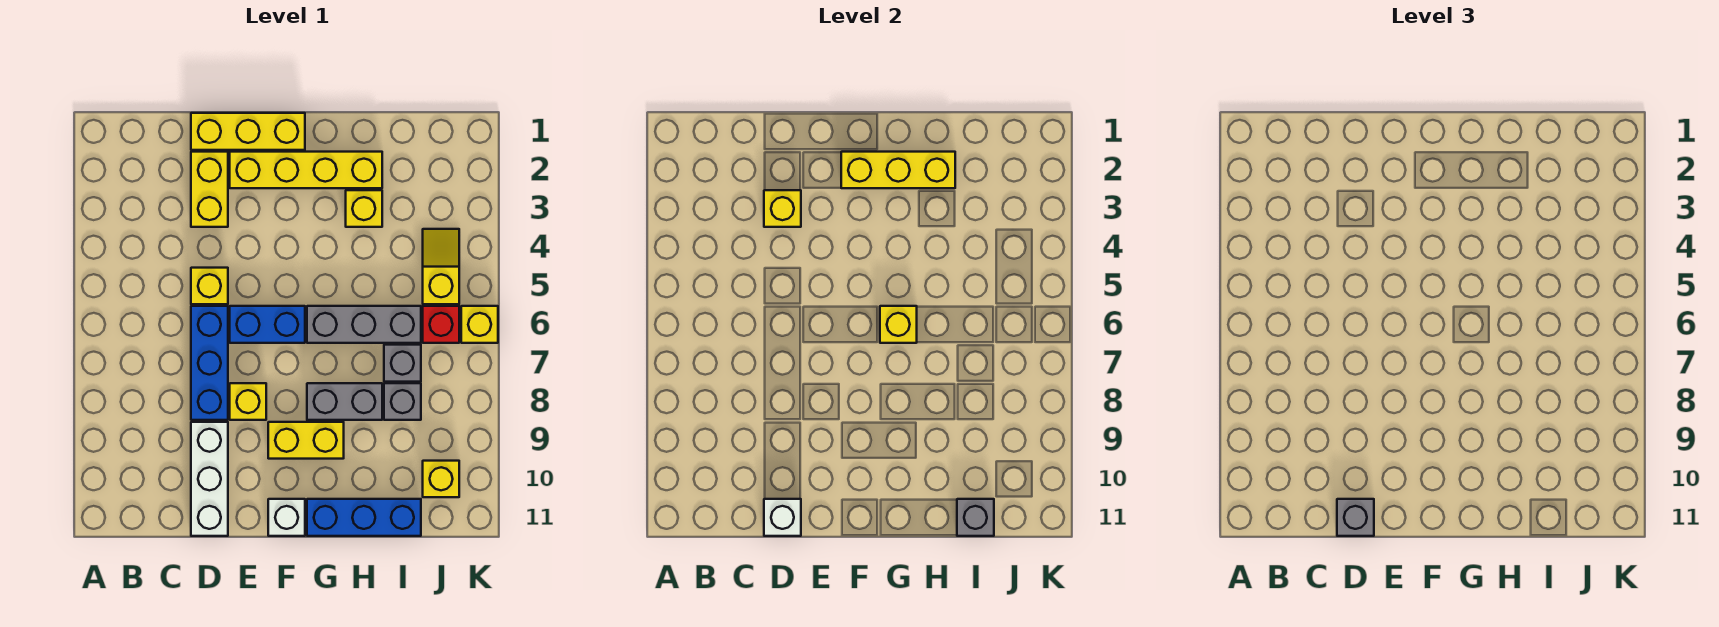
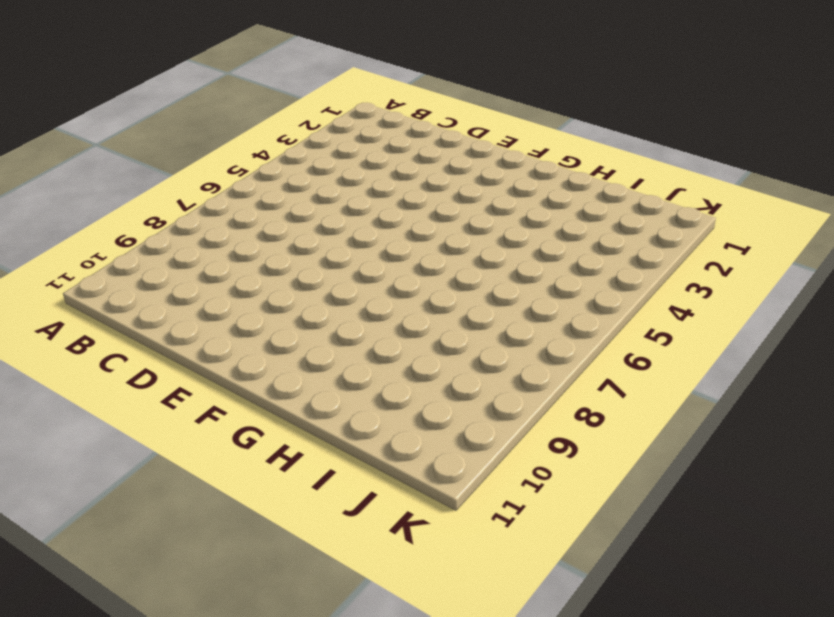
none -> yellow 1x3 brick [191,113,305,150]
none -> yellow 1x2 brick [191,152,228,227]
none -> yellow 1x1 brick [191,268,228,304]

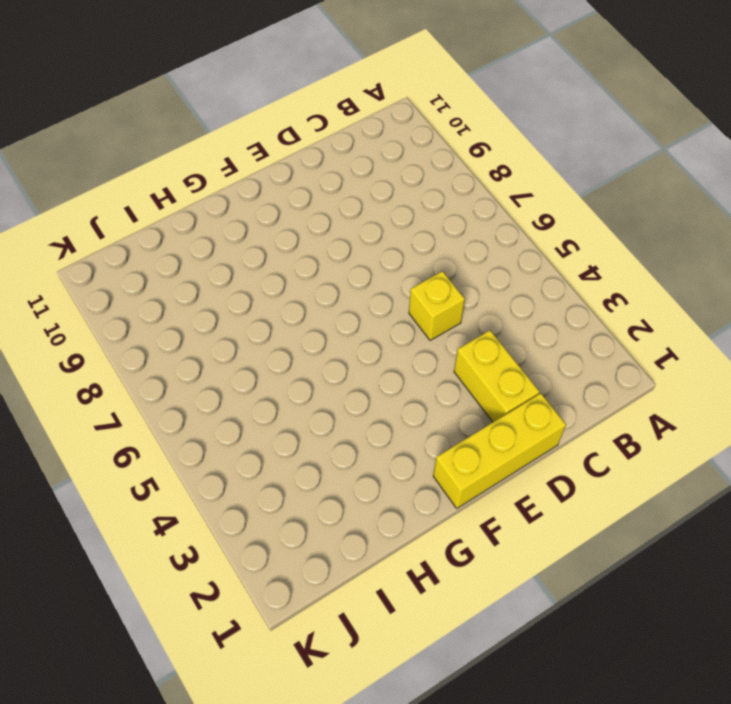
none -> blue 1x3 brick [191,306,228,420]
none -> white 1x3 brick [191,422,228,536]
none -> yellow 1x4 brick [230,152,382,188]

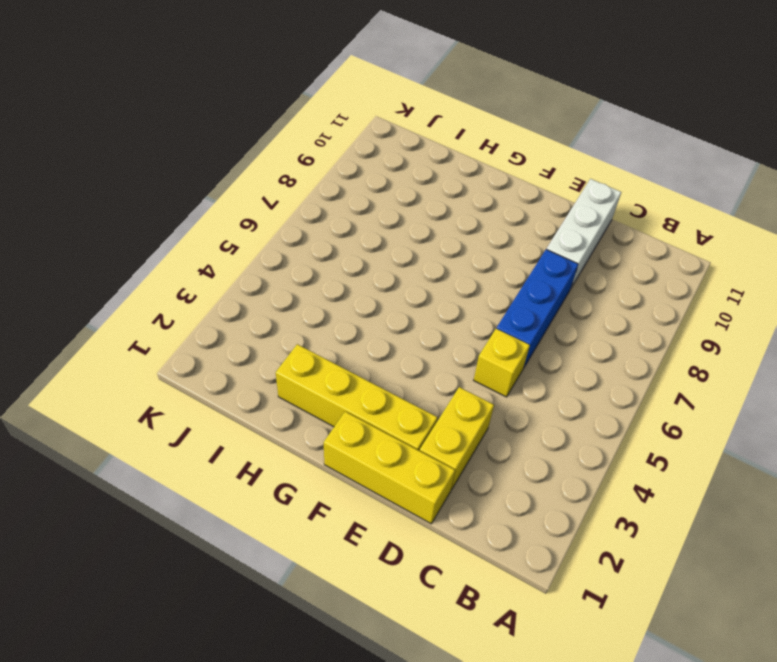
none -> blue 1x2 brick [230,306,305,343]
none -> yellow 1x1 brick [230,383,266,420]
none -> yellow 1x2 brick [268,422,344,459]

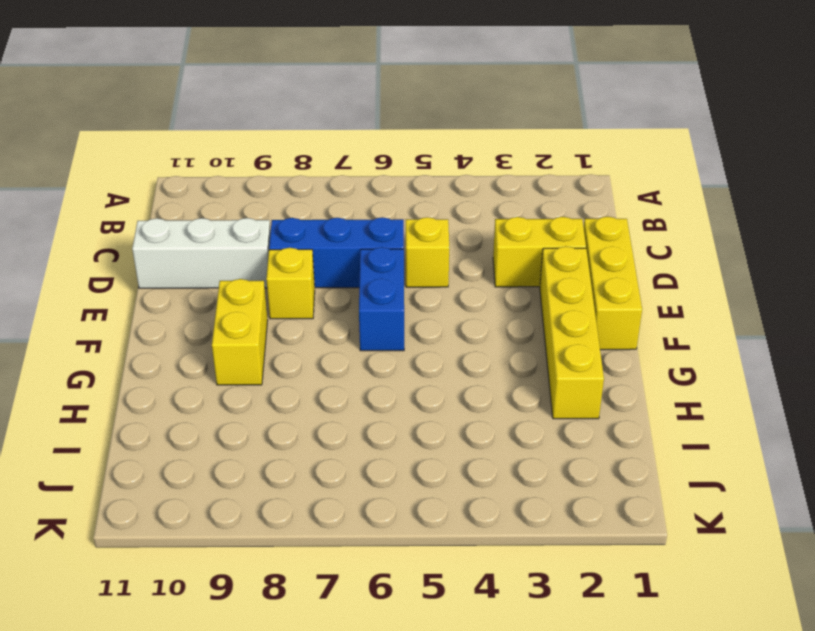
none -> white 1x1 brick [268,499,305,536]
none -> grey 1x3 brick [307,306,421,343]
none -> grey 1x2 brick [307,383,382,420]

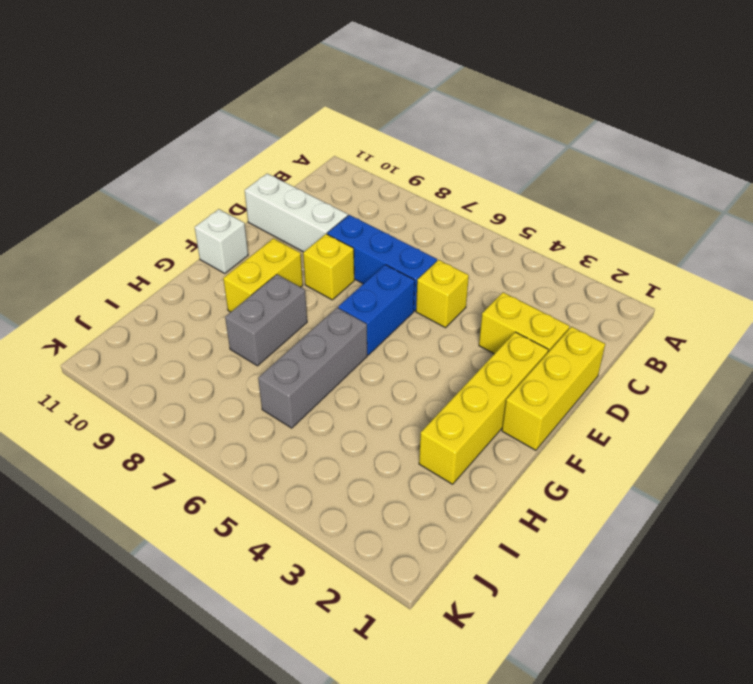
none -> blue 1x3 brick [307,499,421,536]
none -> yellow 1x1 brick [346,190,382,227]
none -> grey 1x1 brick [384,345,421,382]

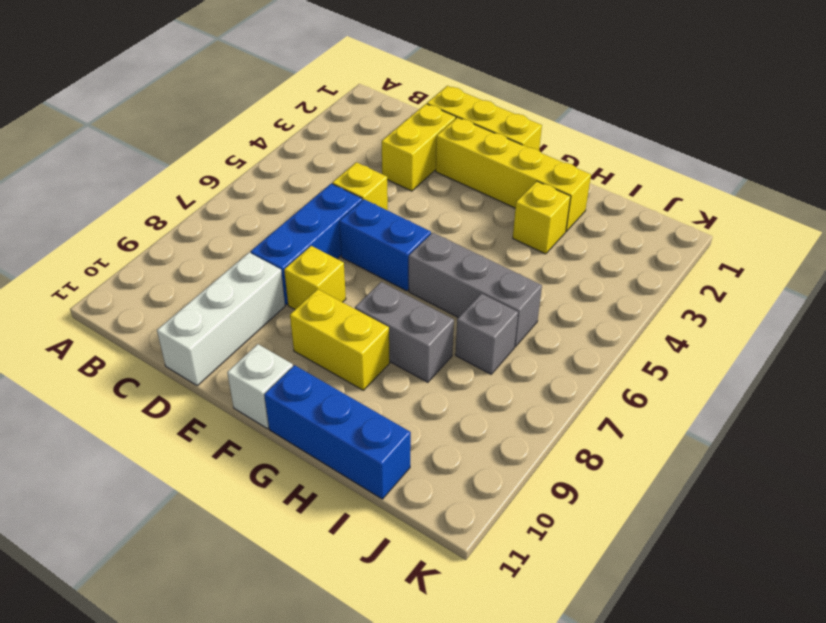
none -> grey 1x1 brick [384,383,421,420]
none -> yellow 1x2 slope [423,229,459,304]
none -> red 1x1 brick [423,306,459,343]

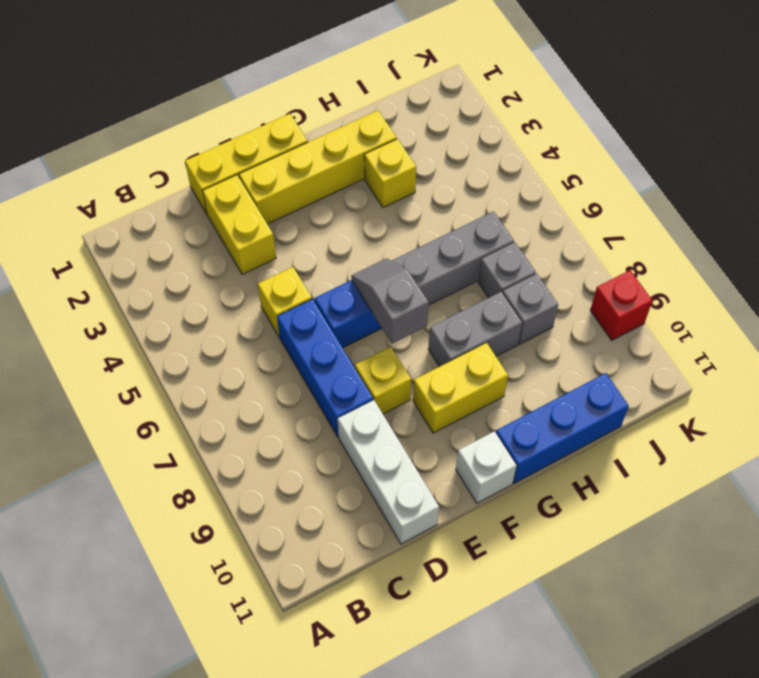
grey 1x2 slope [351,258,429,343] -> none
red 1x1 brick [590,270,653,340] -> red 1x1 brick moved to [423,306,459,343]
none -> yellow 1x2 slope [423,229,459,304]
none -> yellow 1x1 brick [423,461,459,497]
none -> yellow 1x1 brick [461,306,498,343]

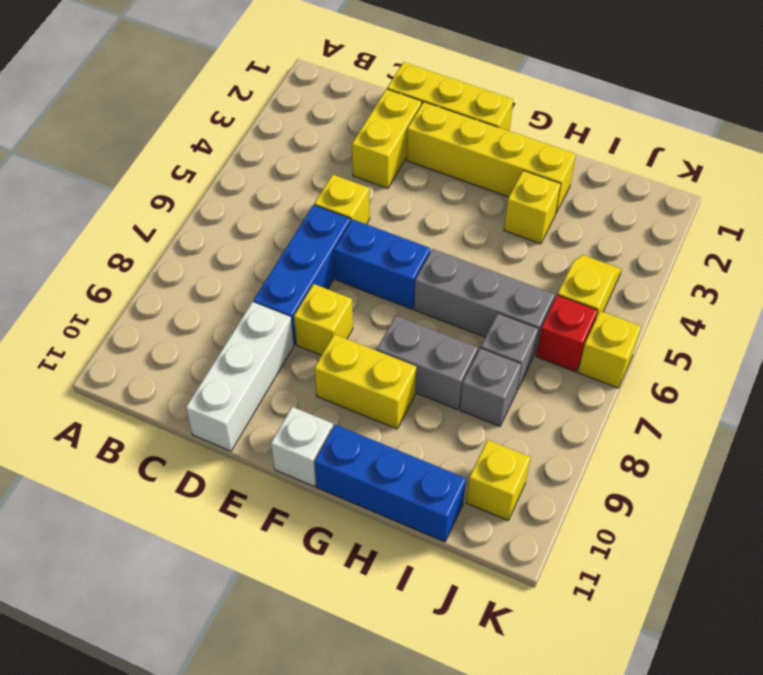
none -> yellow 1x1 brick [764,190,801,227]
none -> white 1x1 brick [764,499,801,536]
none -> yellow 1x3 brick [841,152,955,188]

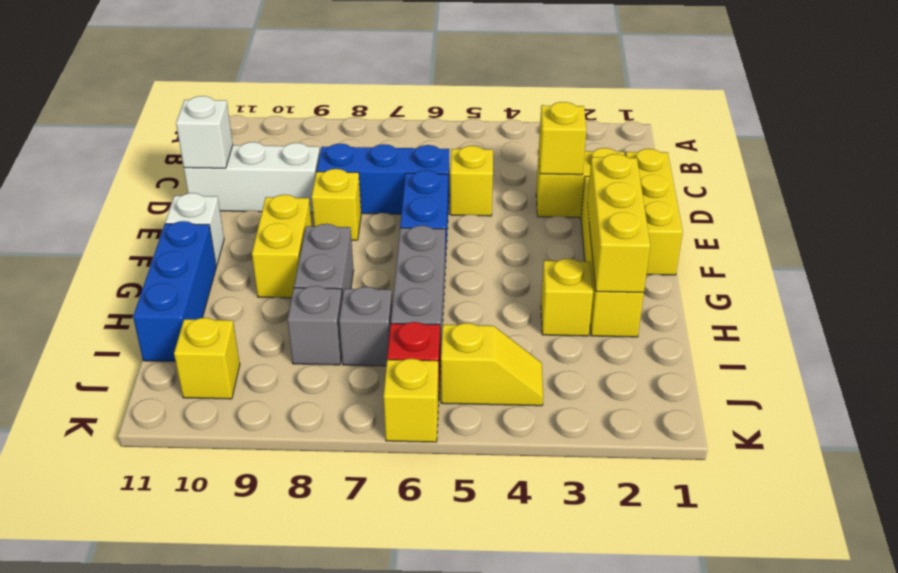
none -> yellow 1x1 brick [880,306,917,343]
none -> grey 1x1 brick [957,499,994,536]
none -> grey 1x1 brick [1337,499,1374,536]

